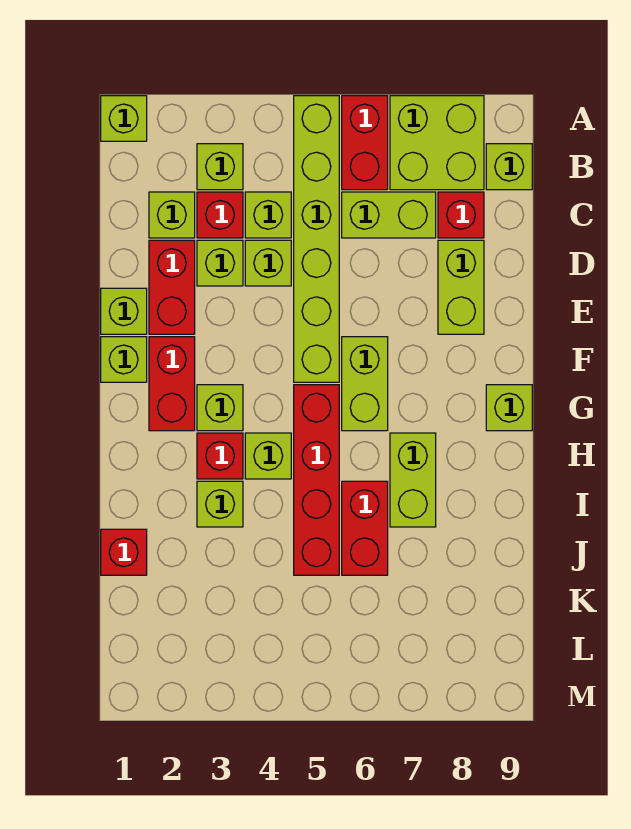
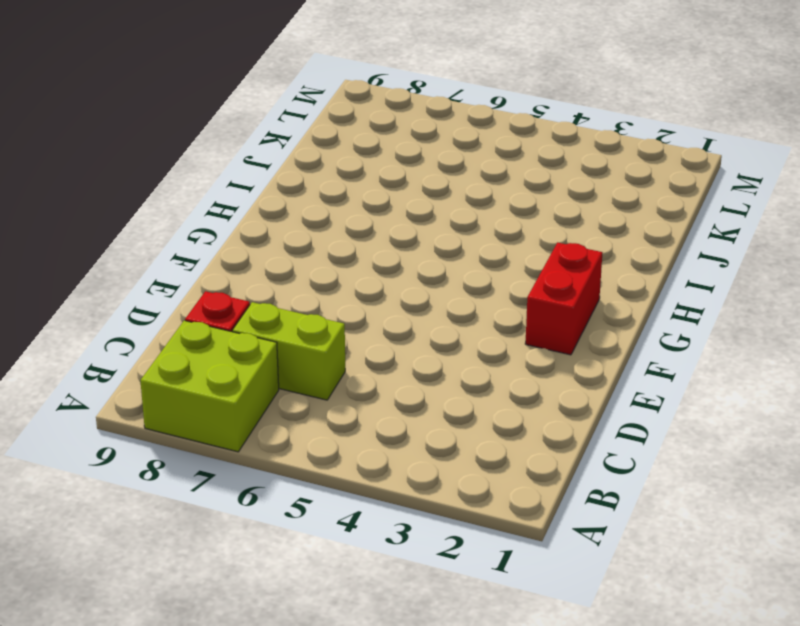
none -> lime 1x1 brick [101,96,147,141]
none -> lime 1x6 brick [294,96,339,382]
none -> red 1x2 brick [342,96,388,190]

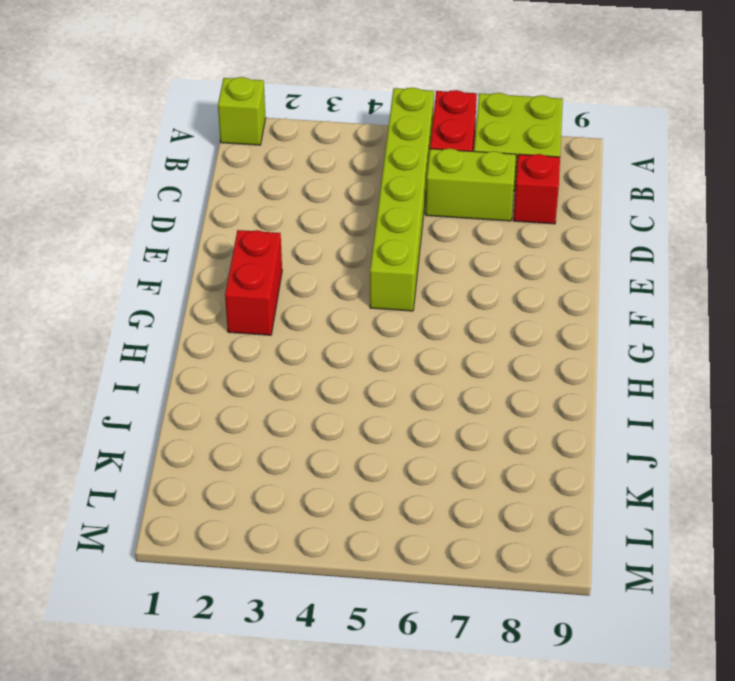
none -> lime 1x1 brick [197,144,243,190]
none -> lime 1x1 brick [486,144,532,190]
none -> lime 1x1 brick [149,192,195,238]

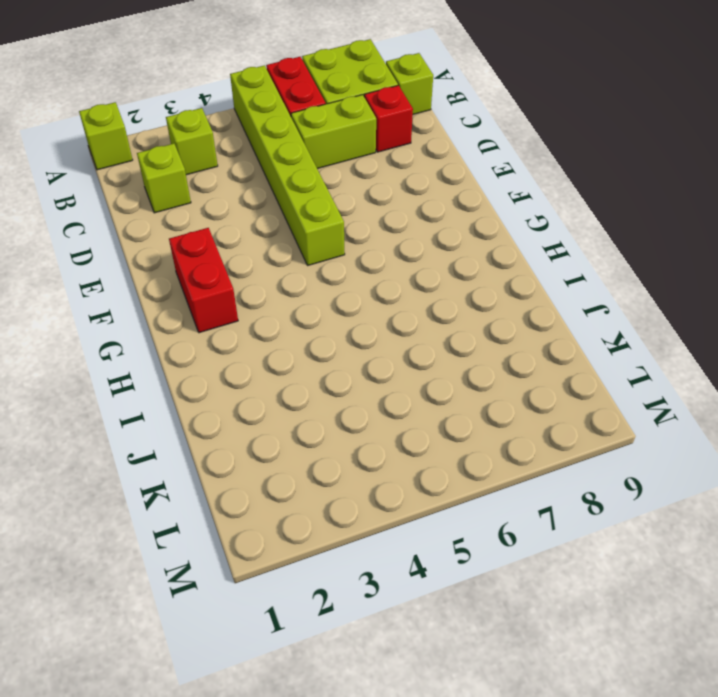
none -> red 1x1 brick [197,192,243,238]
none -> lime 1x1 brick [245,192,291,238]
none -> red 1x2 brick [149,240,195,334]

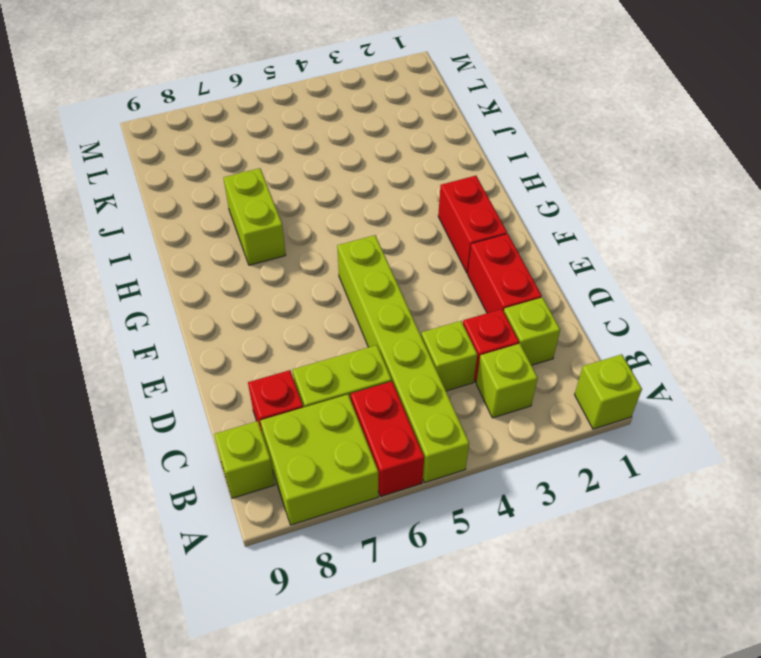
none -> lime 1x1 brick [197,240,243,286]
none -> lime 1x1 brick [245,240,291,286]
none -> lime 1x2 brick [438,240,484,334]

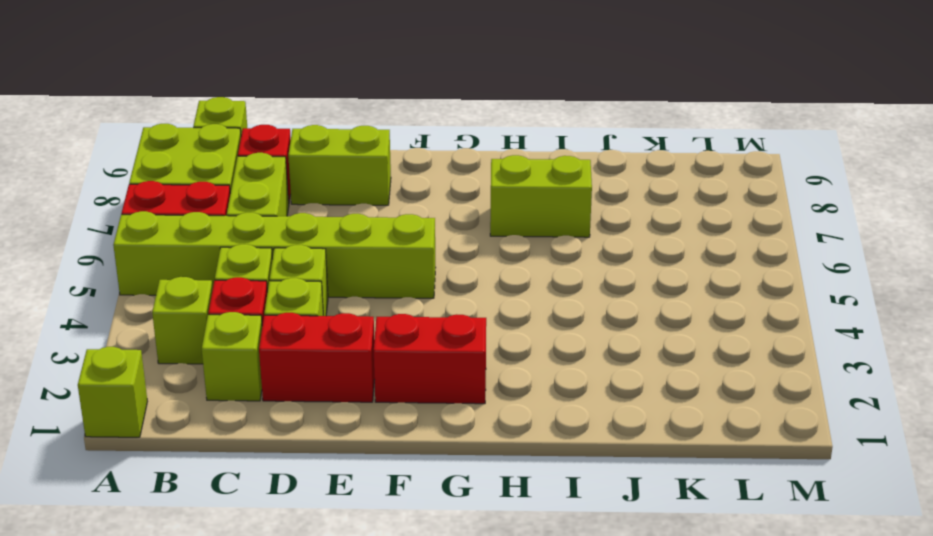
none -> lime 1x1 brick [101,288,147,334]
none -> lime 1x1 brick [101,337,147,382]
none -> lime 1x2 brick [342,337,388,431]

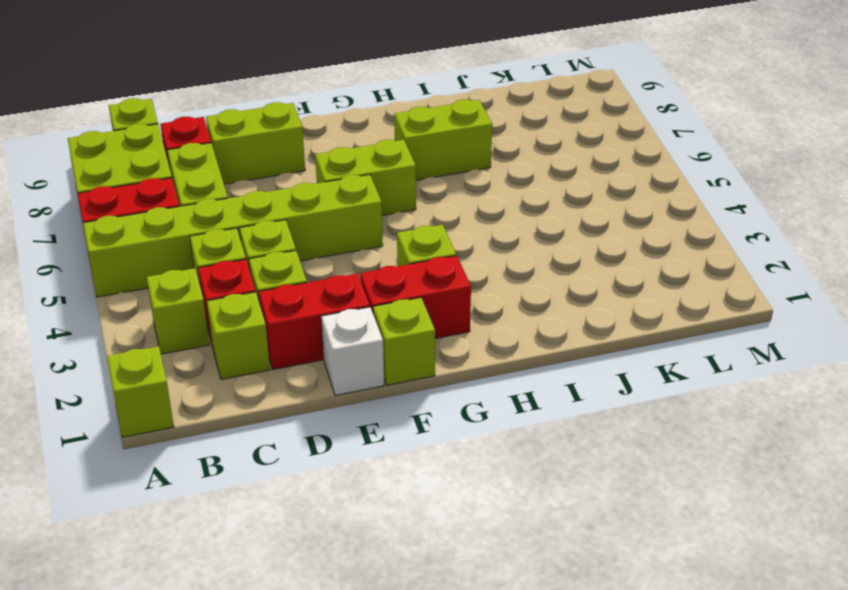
white 1x1 brick [321,307,384,395] -> lime 1x1 brick [101,288,147,334]
none -> red 1x4 brick [294,385,339,575]
none -> lime 1x1 brick [486,385,532,431]
none -> red 1x1 brick [197,433,243,479]

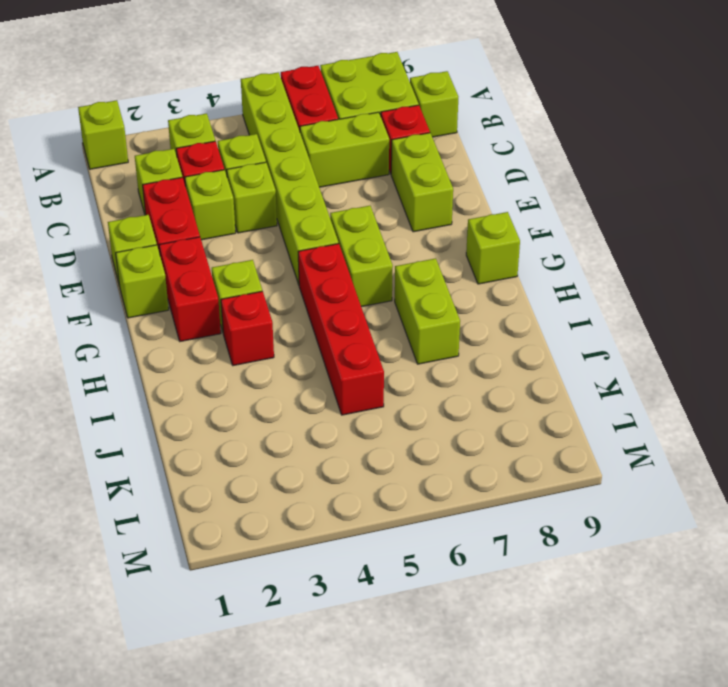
none -> lime 1x1 brick [245,433,291,479]
none -> lime 1x1 brick [197,481,243,527]
none -> red 1x2 brick [342,481,388,575]

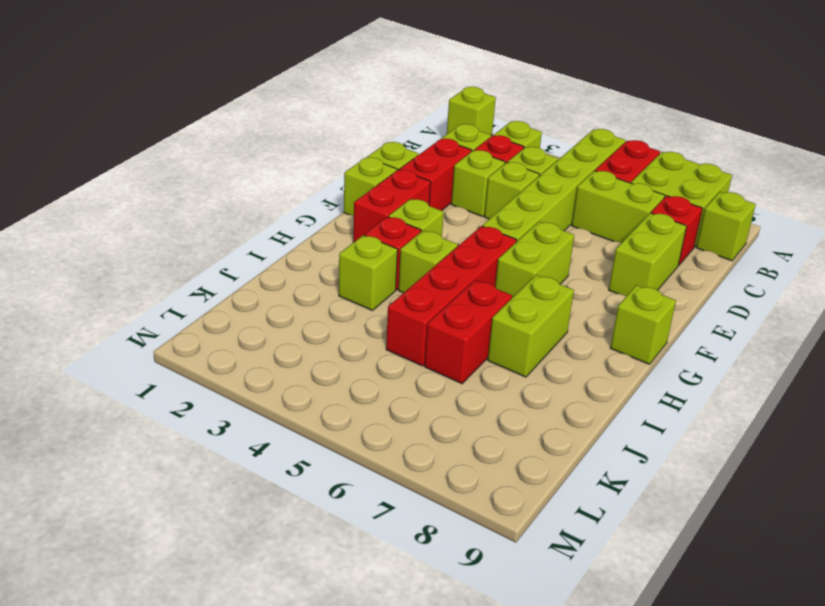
none -> red 1x1 brick [101,529,147,575]

